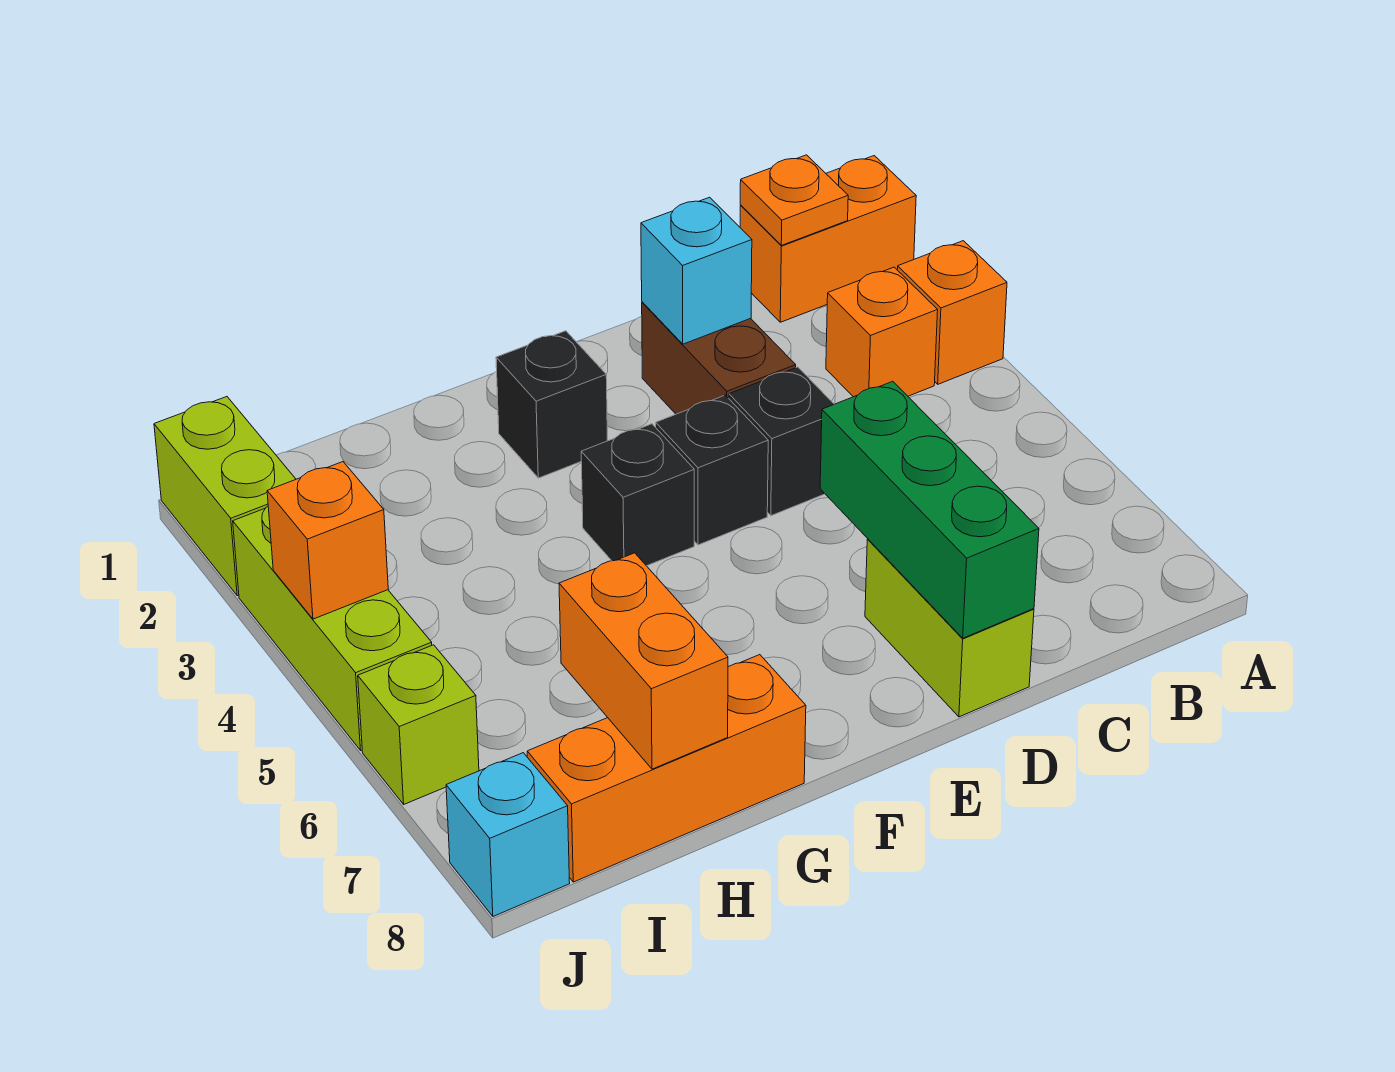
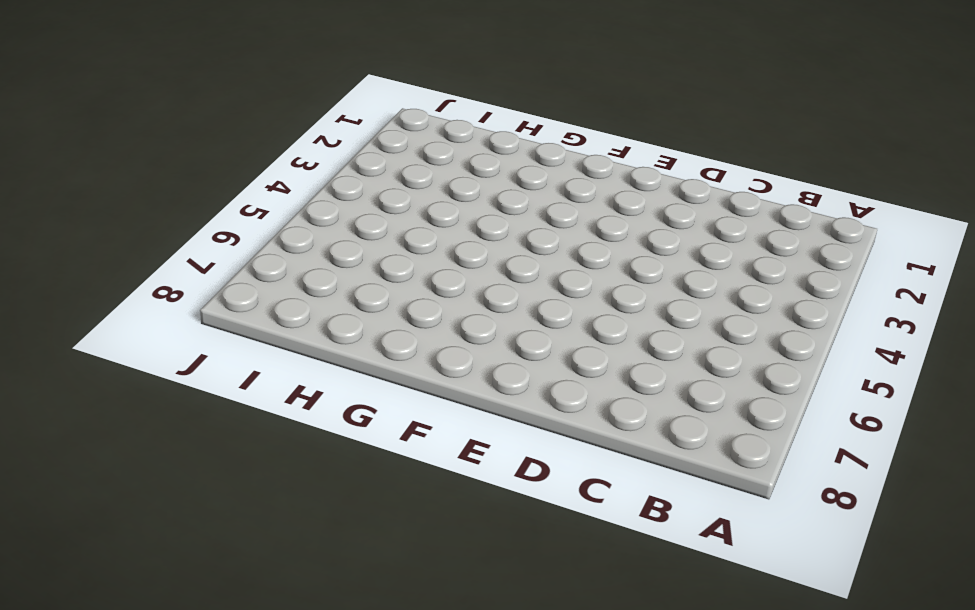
none -> orange 1x2 brick [740,156,916,322]
none -> orange 1x1 brick [897,241,1007,384]
none -> orange 1x1 brick [826,267,938,397]

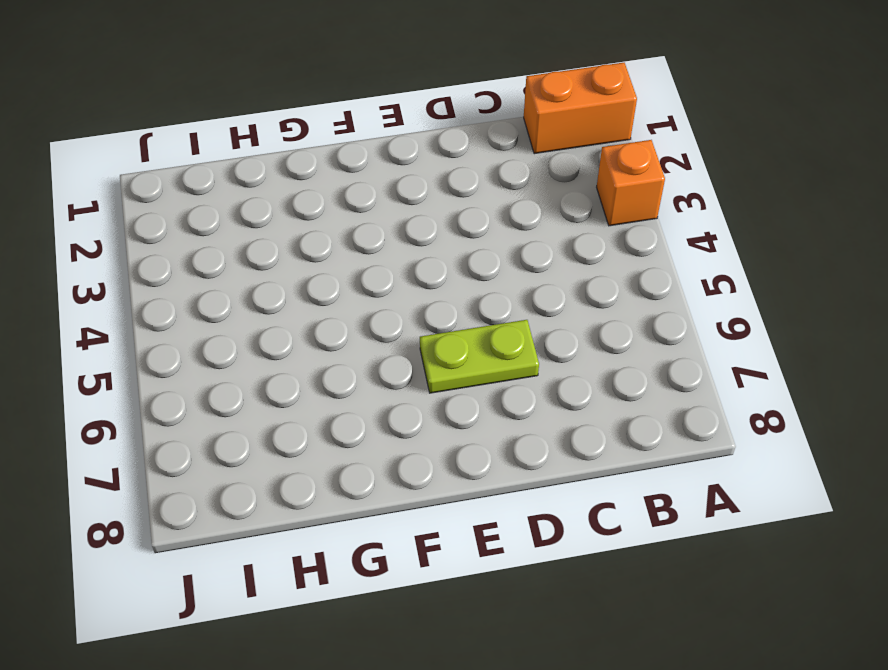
lime 1x2 plate [420,320,539,393] -> none
none -> orange 1x1 brick [826,267,938,397]
none -> brown 1x2 brick [642,302,796,414]
none -> black 1x1 brick [729,367,834,516]

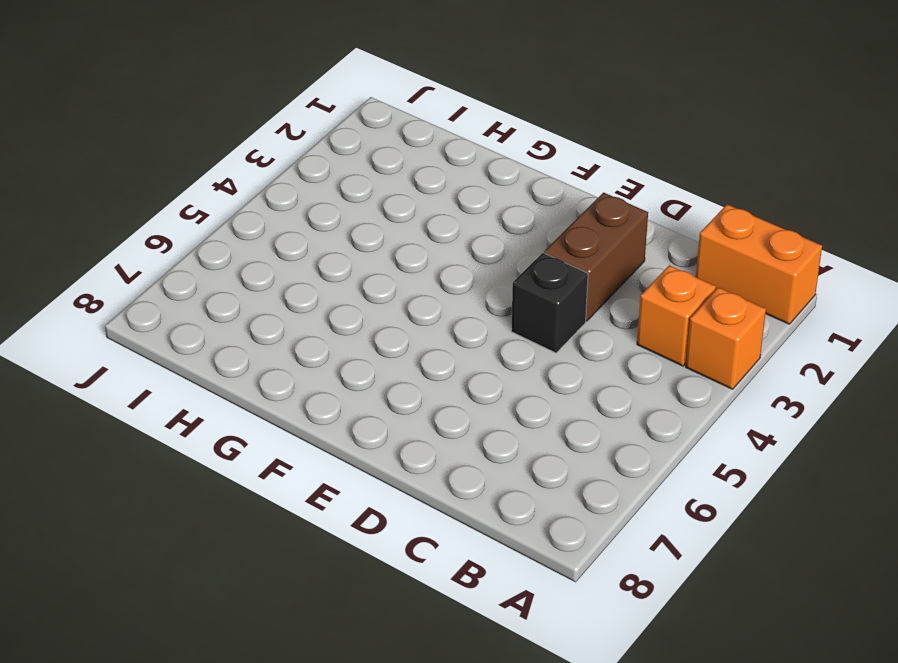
none -> lime 1x2 brick [865,539,1034,717]
none -> black 1x1 brick [656,395,768,545]
none -> black 1x1 brick [496,331,607,478]

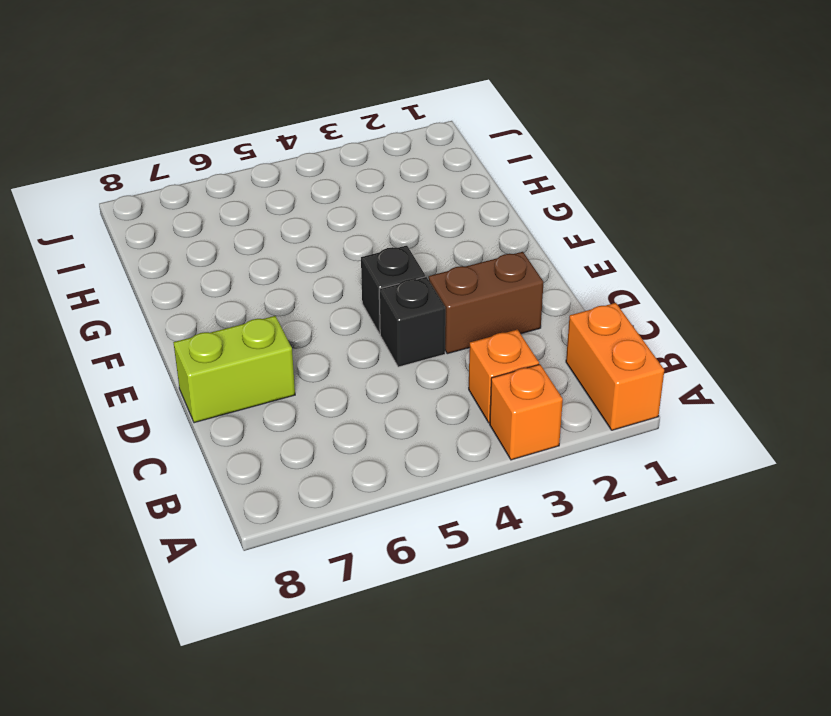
none -> black 1x1 brick [496,331,607,478]
none -> black 1x1 brick [581,424,694,566]
none -> orange 1x3 brick [527,655,806,882]

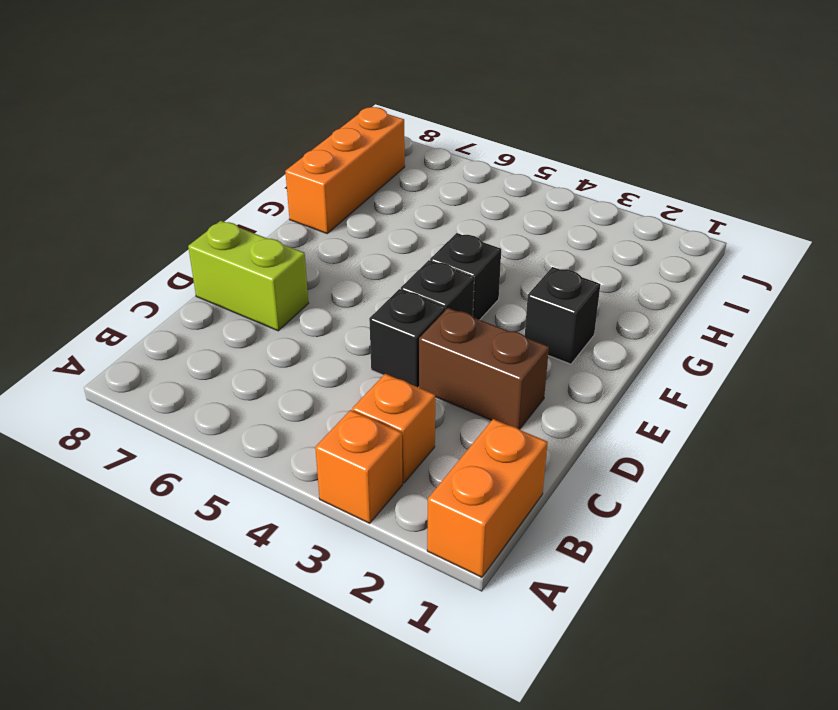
none -> lime 1x2 brick [154,397,296,596]
none -> lime 1x3 brick [233,506,432,750]
none -> lime 1x1 brick [358,645,479,804]

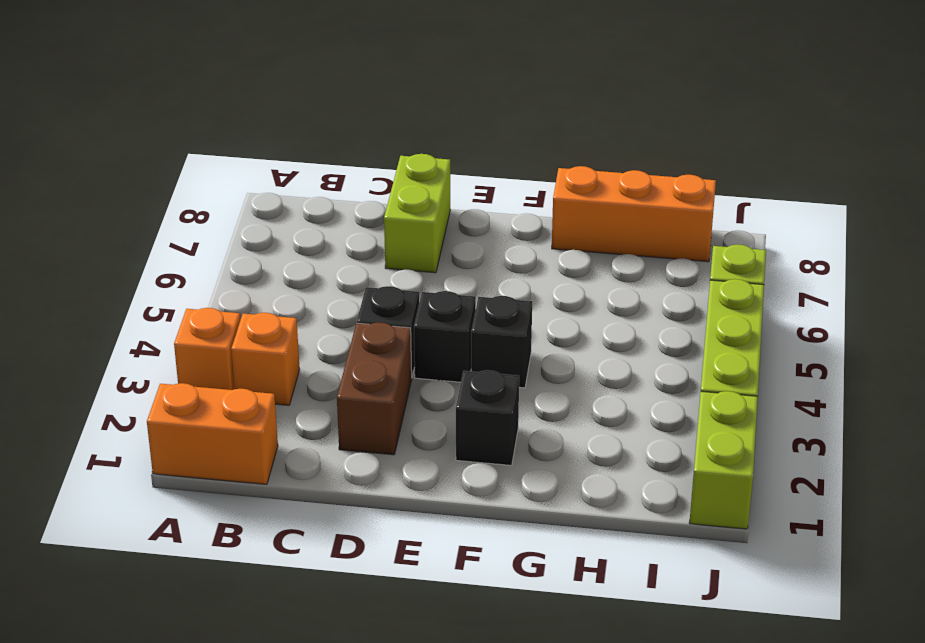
none -> cyan 1x1 brick [446,753,570,916]
none -> orange 1x1 plate [740,155,848,245]
none -> cyan 1x1 brick [641,197,752,344]

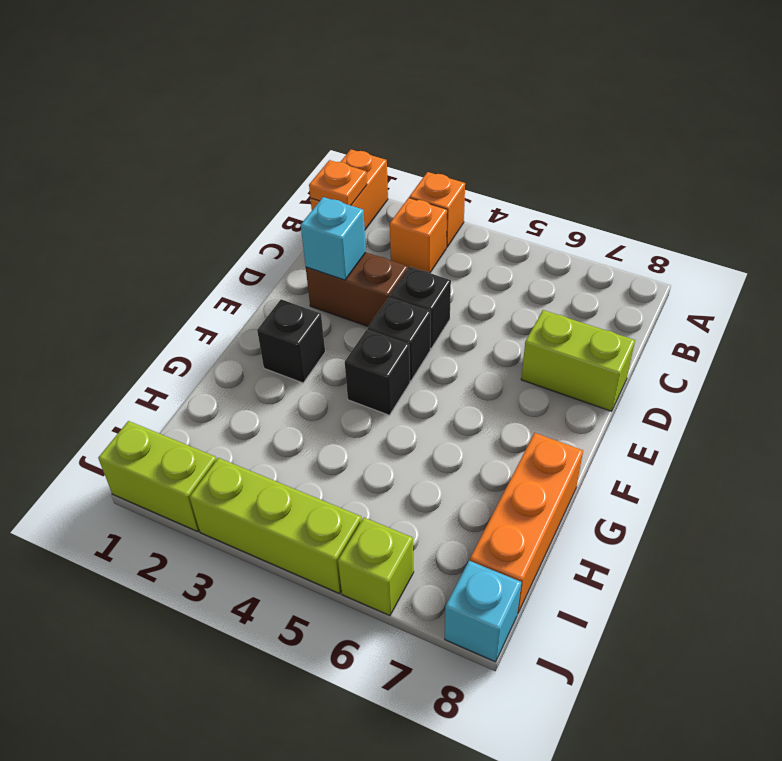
none -> green 1x3 brick [820,381,1039,638]
none -> orange 1x2 brick [559,553,728,769]
none -> orange 1x1 brick [267,462,388,619]

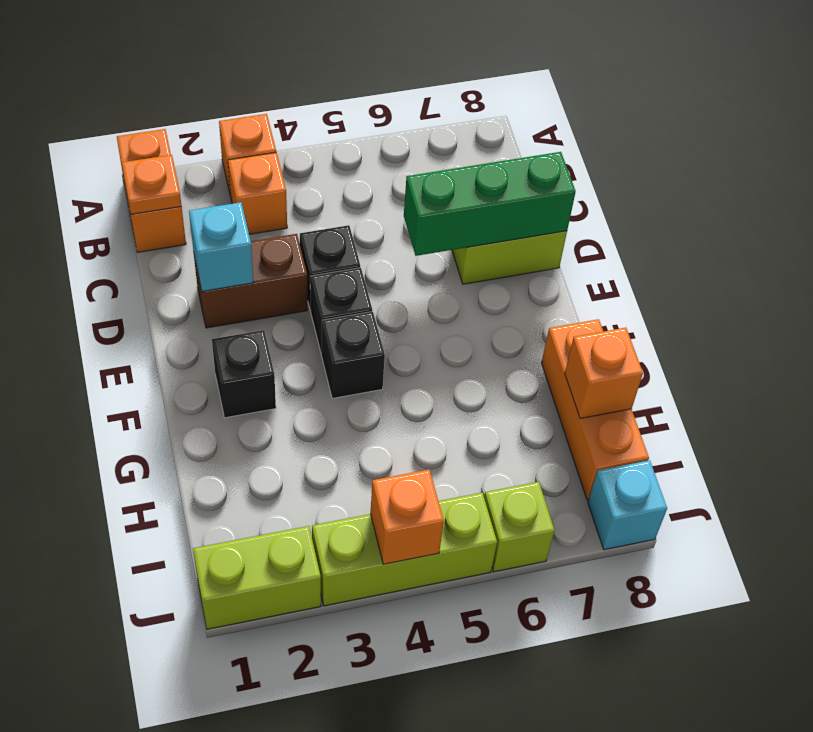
orange 1x1 brick [565,328,643,418] -> orange 1x2 brick [559,553,728,769]

